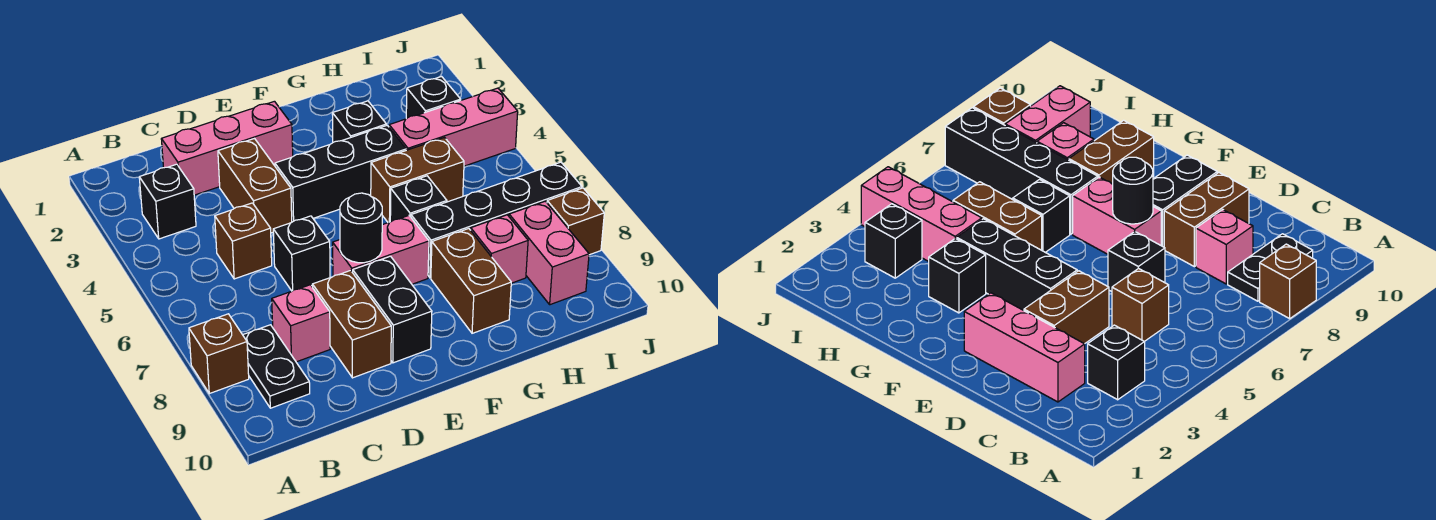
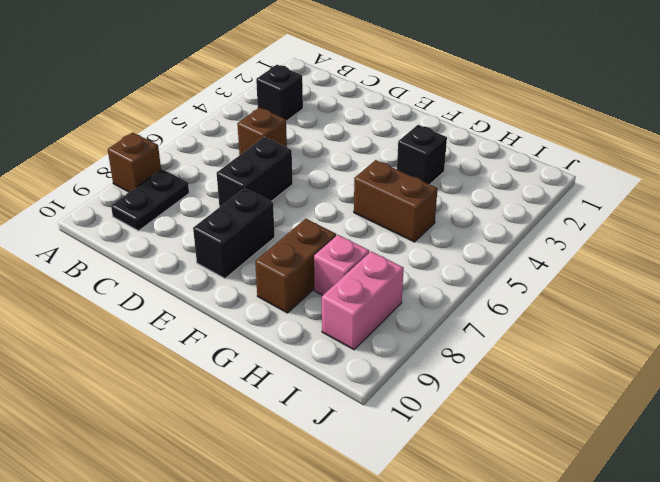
black 1x2 brick [217,137,293,207] -> black 1x1 brick [273,216,330,291]
none -> pink 1x3 brick [161,101,293,195]
none -> pink 1x1 brick [272,285,330,362]
none -> brown 1x2 brick [218,139,292,233]

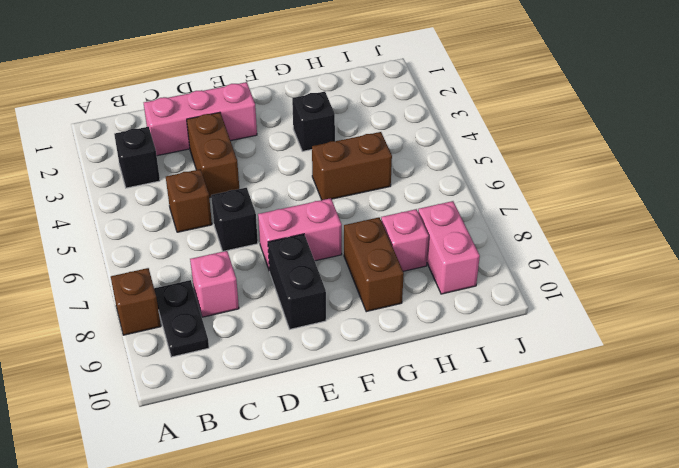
none -> brown 1x2 brick [312,270,391,378]
none -> black 1x3 brick [275,125,406,222]
none -> black 1x1 brick [390,176,447,222]

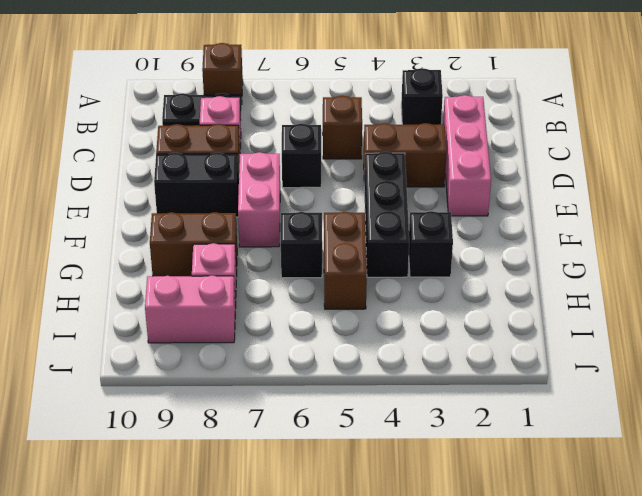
none -> black 1x4 brick [411,162,582,278]
none -> pink 1x3 brick [389,88,518,166]
none -> black 1x1 brick [406,77,461,118]

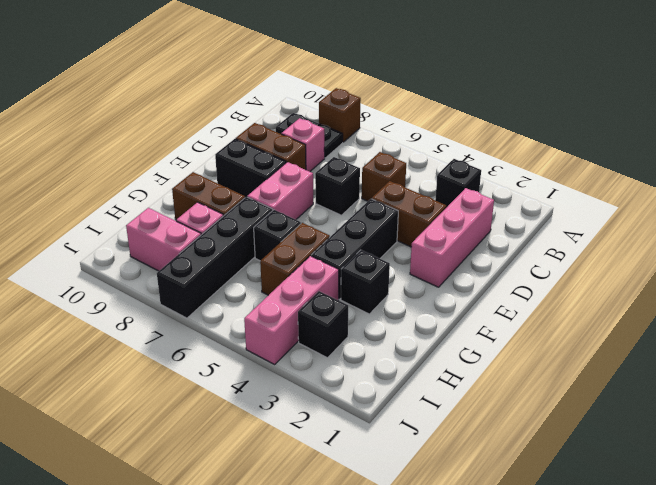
none -> brown 1x1 brick [547,188,604,255]
none -> black 1x1 round brick [340,193,382,263]

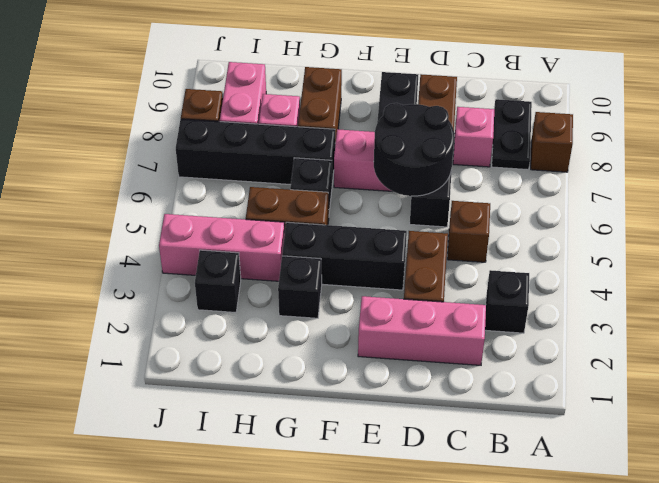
black 2x2 round brick [374,103,454,196] -> black 1x1 round brick [340,193,382,263]

